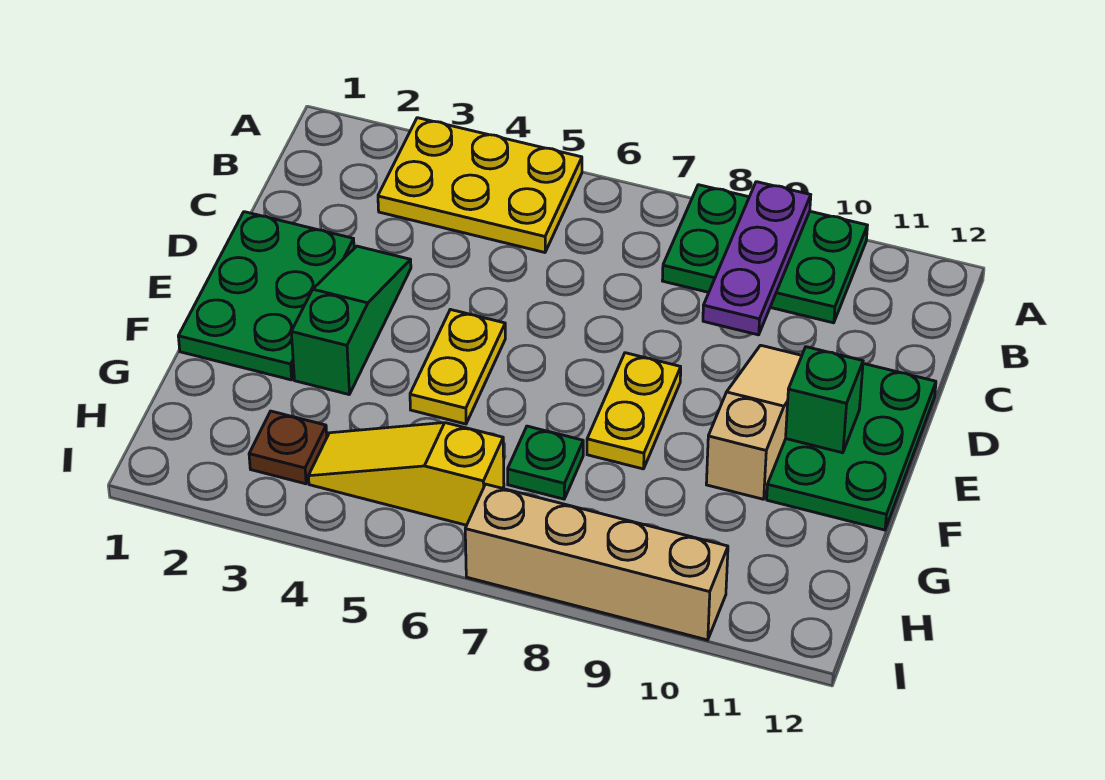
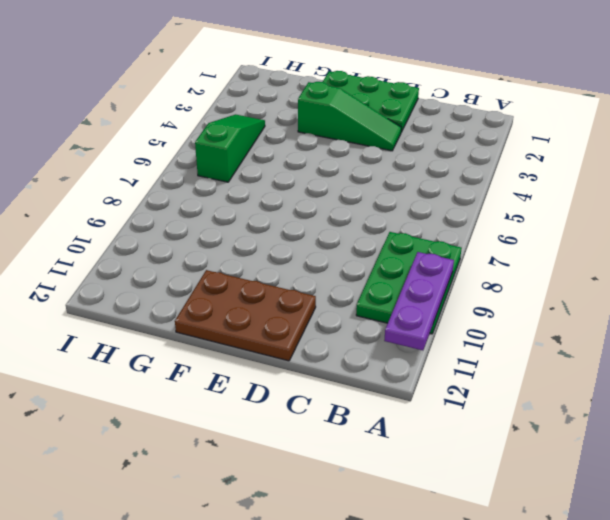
purple 1x3 plate [384,252,454,350] -> purple 1x3 plate turned to [703,182,811,335]
brown 2x3 plate [175,270,316,361] -> green 2x3 plate [767,364,936,530]
green 1x3 slope [195,114,265,182] -> yellow 1x3 slope [309,423,504,525]
none -> yellow 2x3 plate [378,118,582,252]
none -> tan 1x3 slope [706,345,802,499]
none -> yellow 1x2 plate [410,310,505,424]

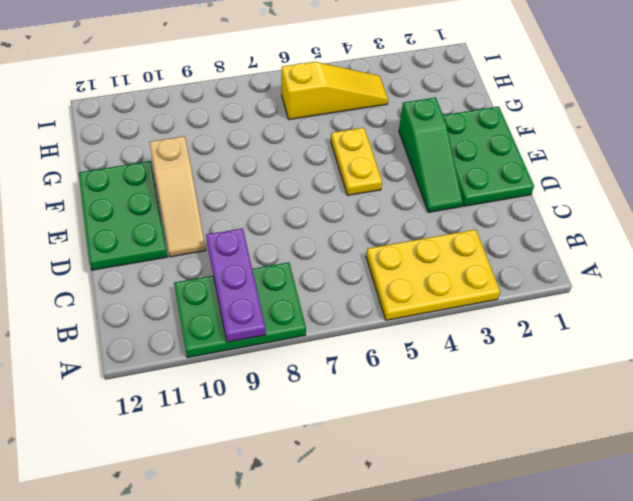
none -> yellow 1x2 plate [587,353,681,469]
none -> green 1x1 plate [508,426,583,499]
none -> brown 1x1 plate [249,411,327,484]

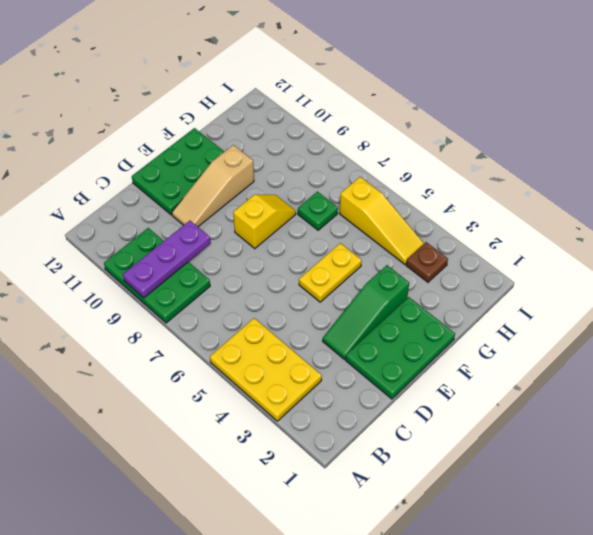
yellow 1x2 slope [233,195,296,249] -> yellow 1x2 plate [587,353,681,469]
none -> tan 1x4 brick [465,484,728,640]
none -> green 1x1 brick [786,347,863,453]

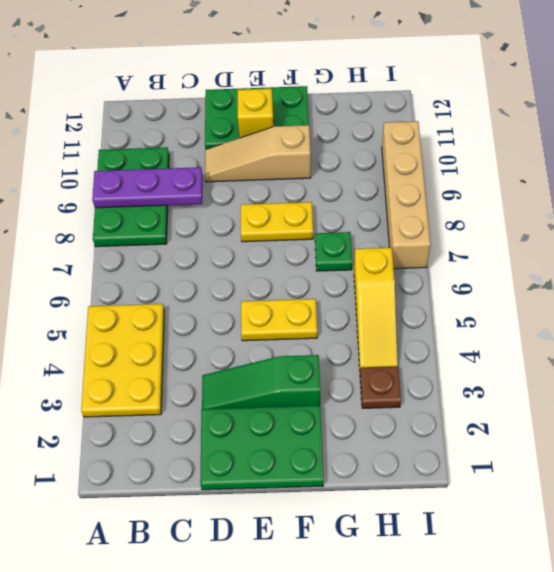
yellow 1x1 brick [237,89,274,138] -> green 1x1 brick [786,347,863,453]

